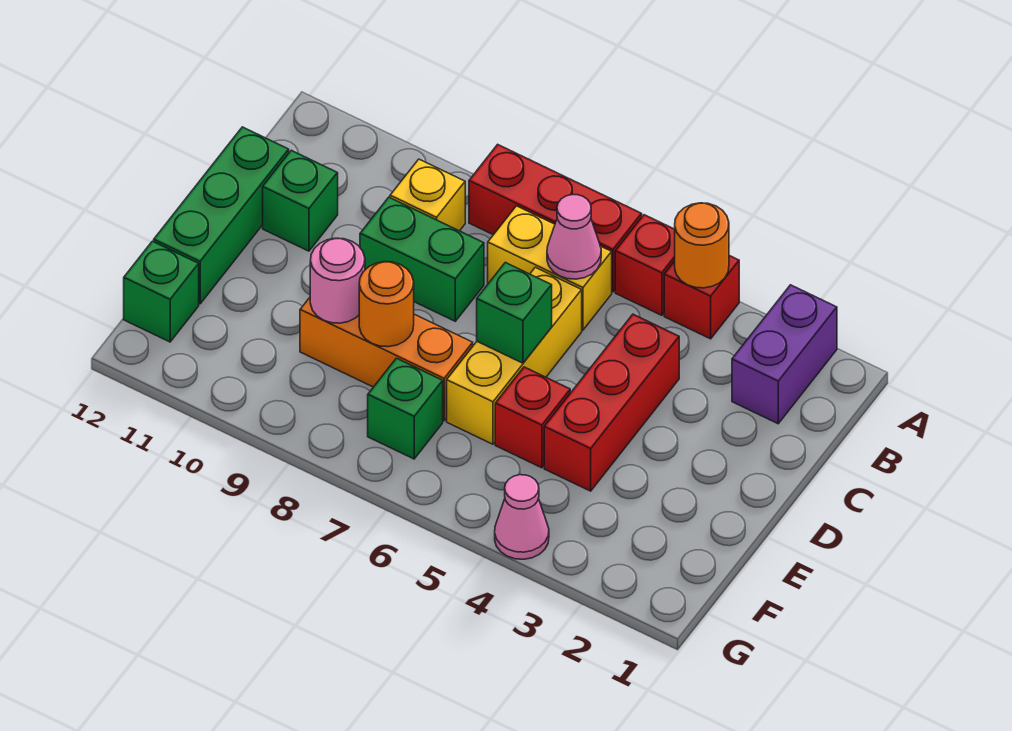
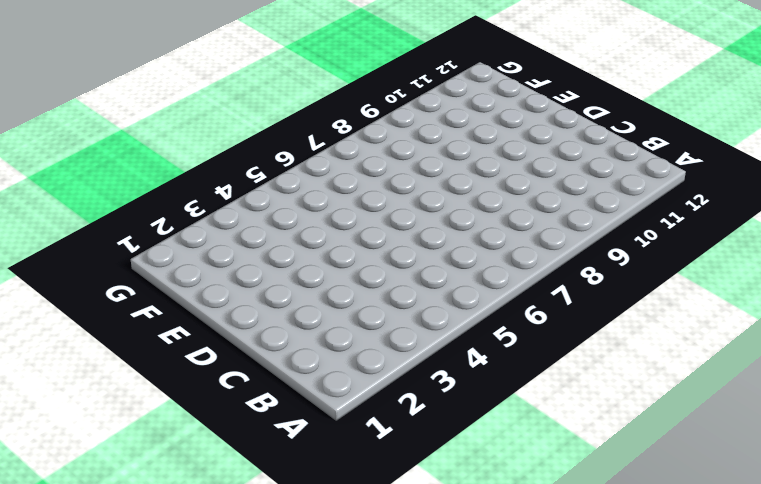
none -> purple 1x2 brick [732,285,837,424]
none -> red 1x1 brick [664,256,739,339]
none -> red 1x1 brick [615,215,675,315]

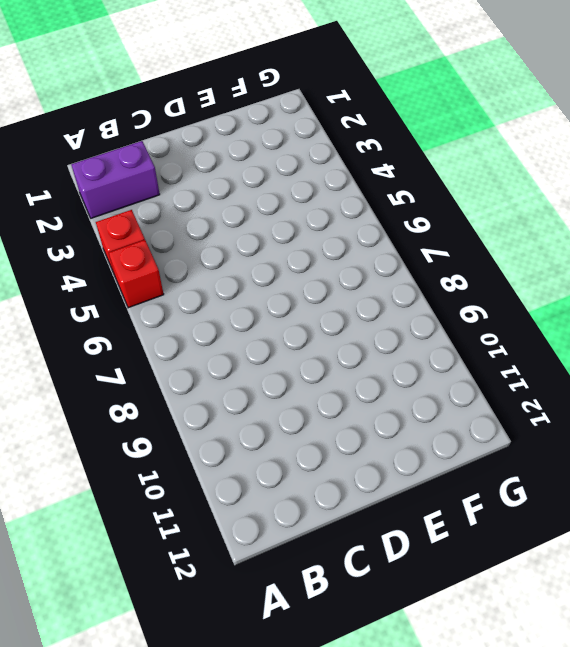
none -> red 1x3 brick [469,144,642,292]
none -> yellow 1x2 brick [488,206,612,330]
none -> yellow 1x1 brick [390,159,465,231]

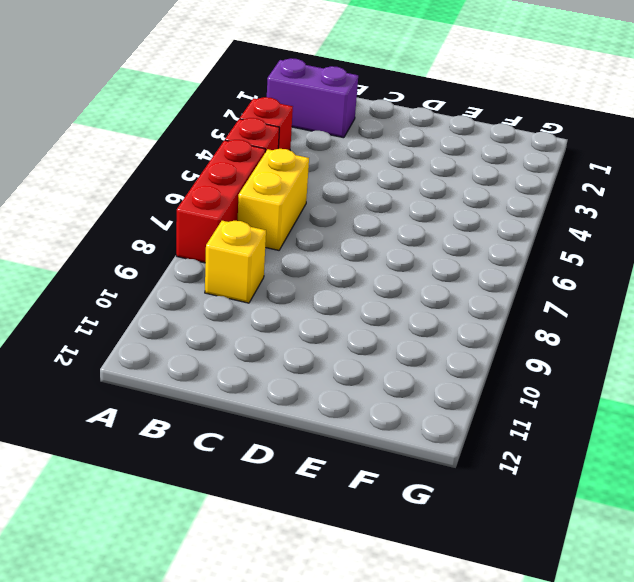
none -> red 1x3 brick [544,314,679,491]
none -> yellow 1x3 brick [447,267,582,444]
none -> green 1x2 brick [360,197,484,321]

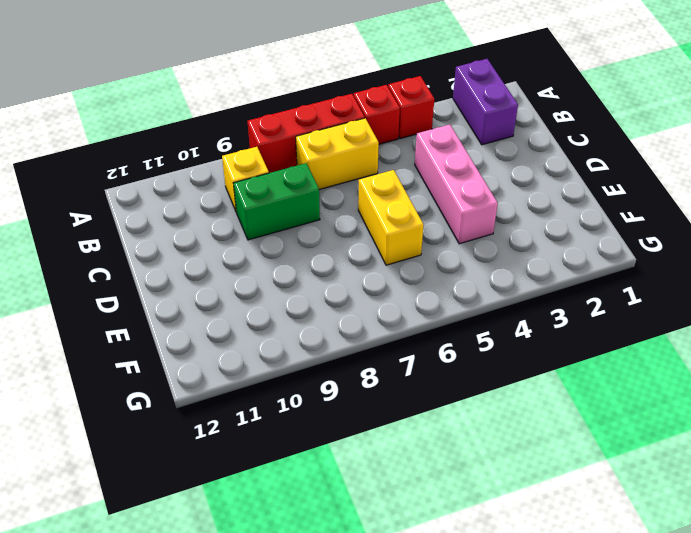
pink 1x3 brick [415,125,498,244] -> red 1x3 brick [544,314,679,491]
yellow 1x2 brick [358,170,423,265] -> yellow 1x3 brick [447,267,582,444]
none -> green 1x1 brick [263,150,338,251]
none -> green 1x3 brick [154,127,289,304]
none -> red 1x1 brick [495,367,570,468]

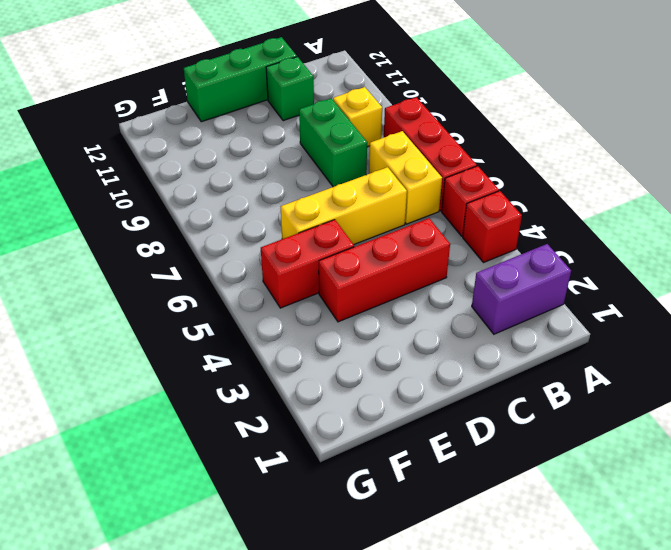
red 1x2 brick [261,220,354,308] -> red 1x1 brick [495,367,570,468]
none -> orange 1x3 brick [300,298,473,421]
none -> green 1x1 brick [368,358,443,459]
none -> green 1x1 brick [124,241,199,342]

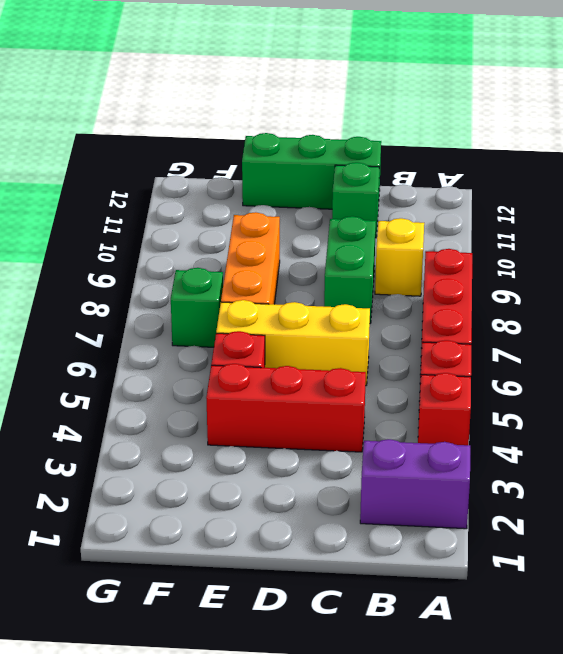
none -> yellow 1x2 brick [488,206,612,330]
none -> green 1x1 brick [124,241,199,342]
none -> pink 1x1 cone [495,475,549,559]

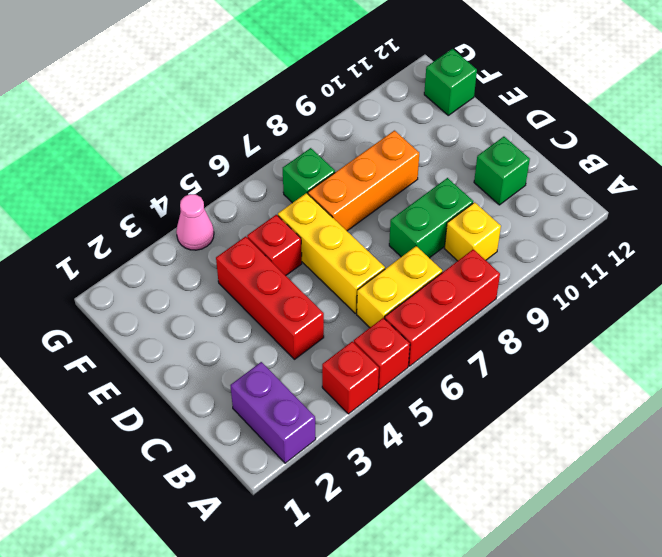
none -> green 1x3 brick [154,127,289,304]
none -> orange 1x1 round brick [675,203,729,288]
none -> pink 1x1 cone [547,195,601,279]

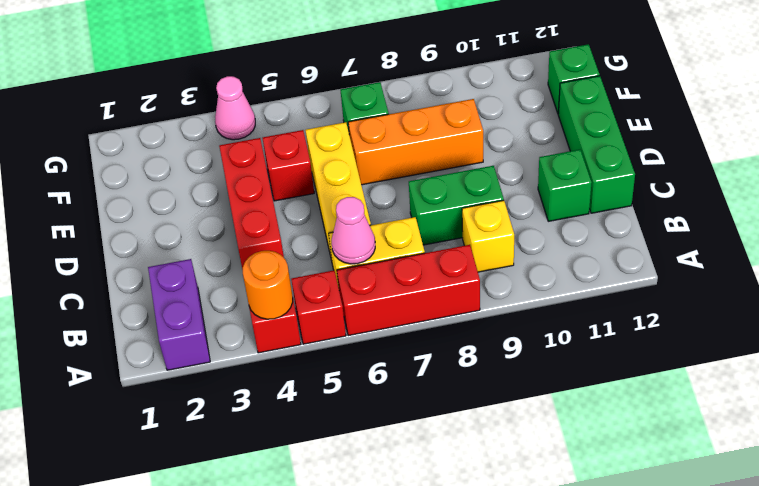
none -> green 1x1 brick [477,262,552,363]
none -> orange 1x1 round brick [359,262,414,347]
none -> pink 1x1 round brick [310,238,365,323]

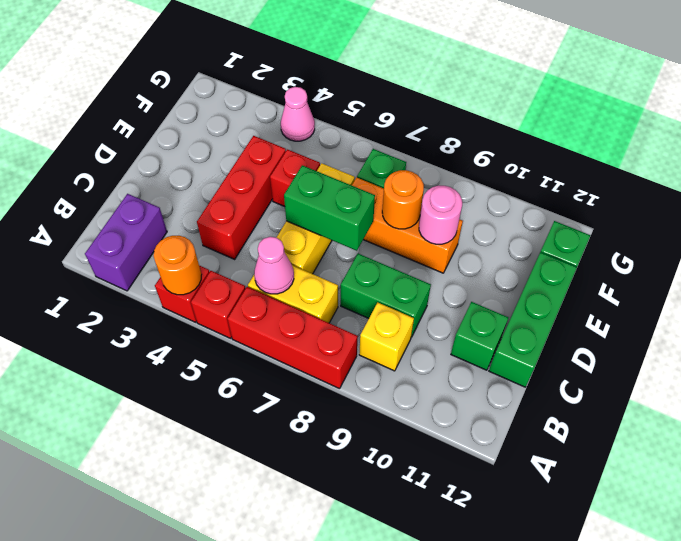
green 1x2 brick [284,165,375,251] -> green 1x1 brick [477,262,552,363]

